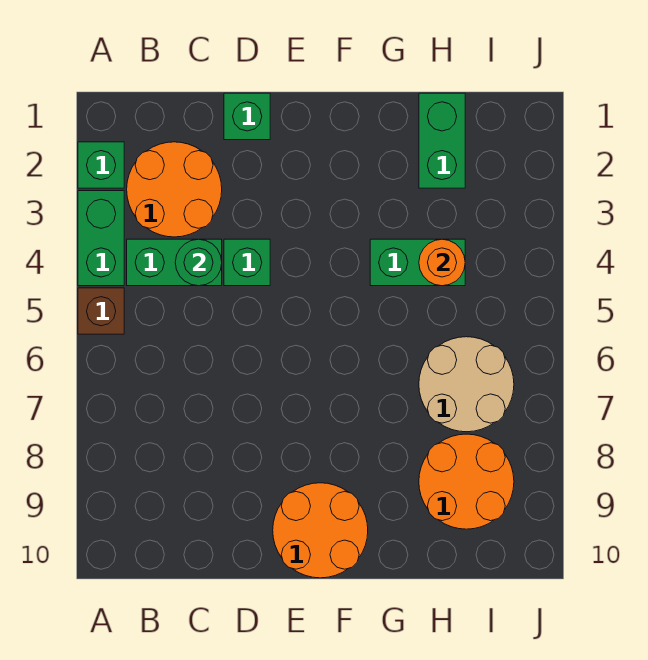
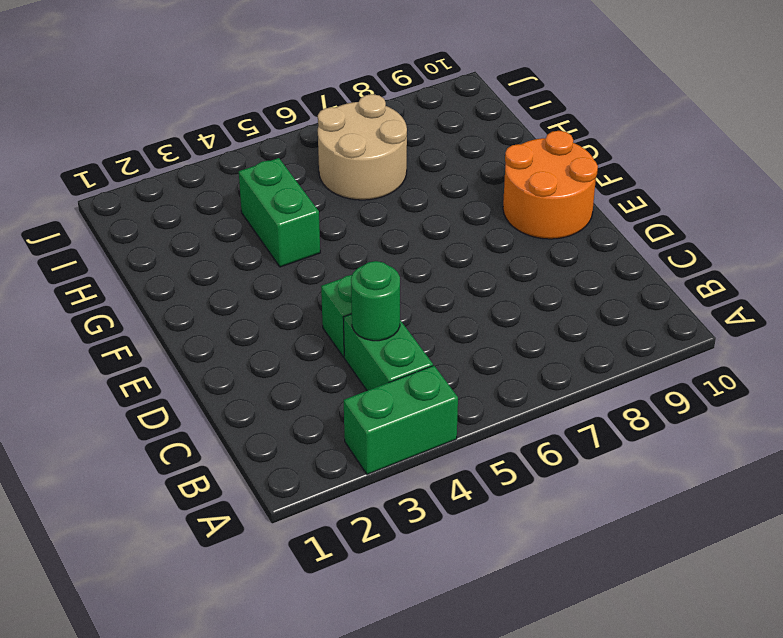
none -> green 1x1 brick [78,142,124,188]
none -> brown 1x1 brick [78,288,124,334]
none -> orange 2x2 round brick [127,142,222,237]

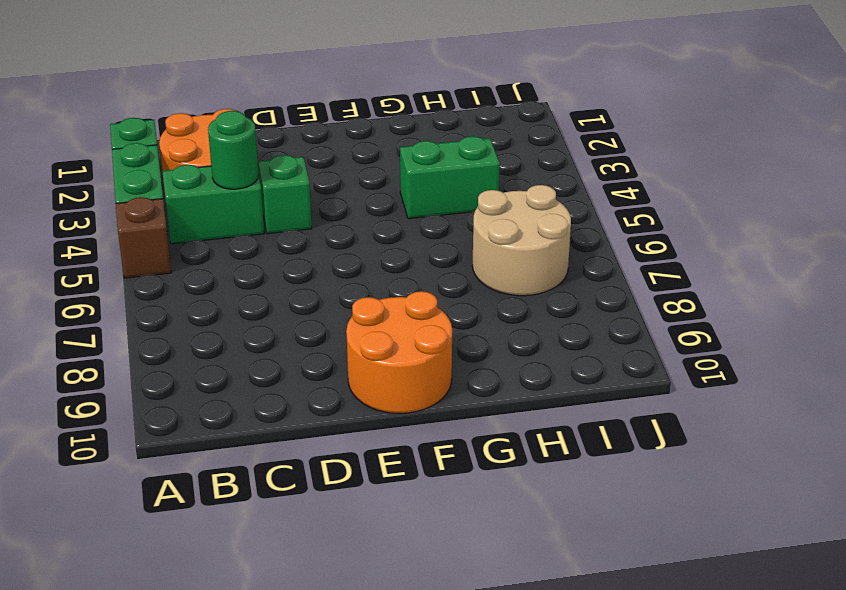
none -> green 1x1 brick [224,93,270,140]
none -> green 1x2 brick [419,93,465,188]
none -> orange 2x2 round brick [419,434,514,529]

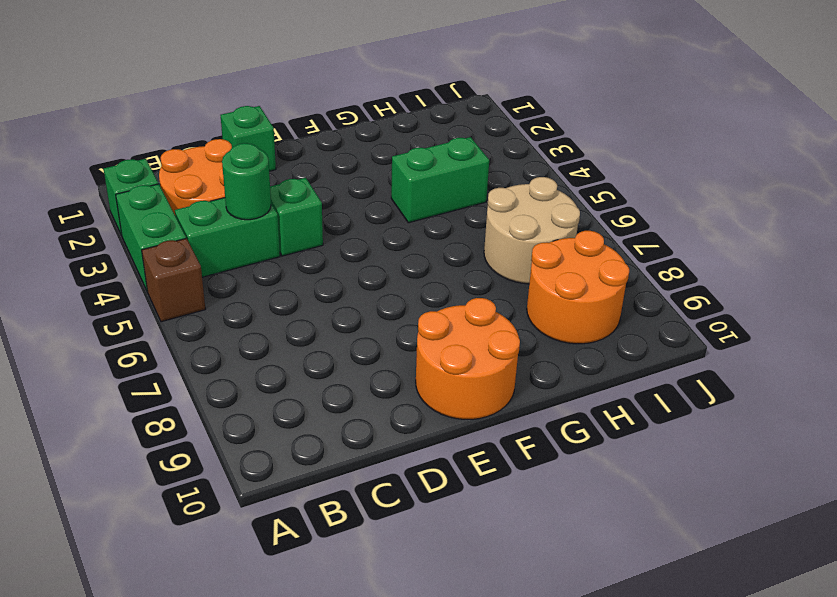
none -> green 1x2 brick [419,93,465,188]
none -> orange 1x1 round brick [419,239,465,286]

